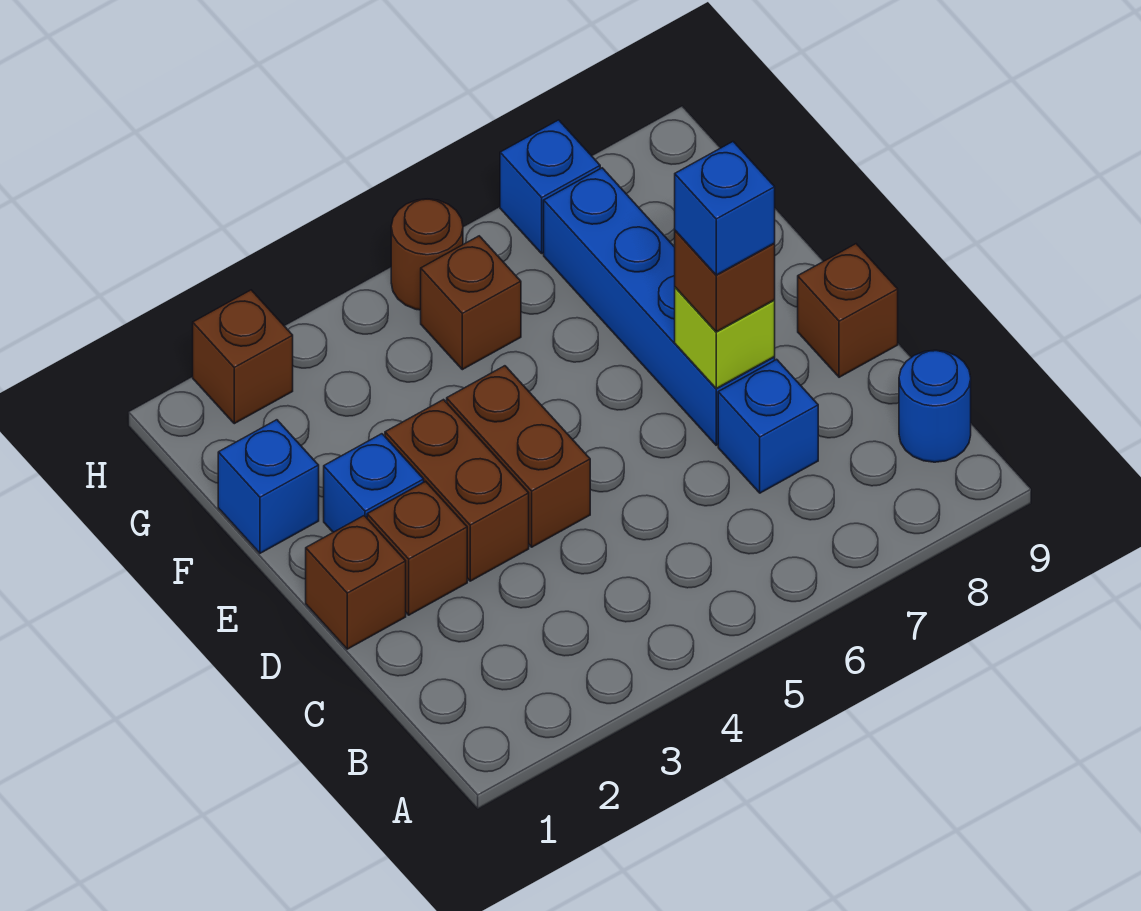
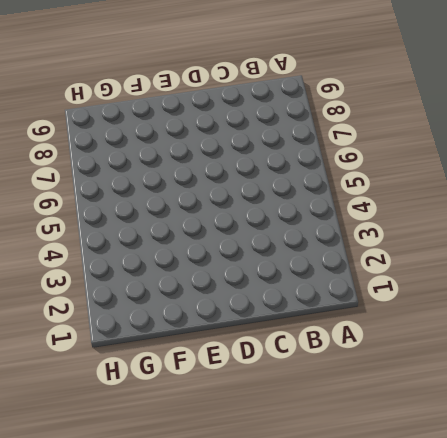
none -> blue 1x1 round brick [899,350,971,462]
none -> blue 1x1 brick [718,359,818,493]
none -> brown 1x1 brick [306,516,406,649]

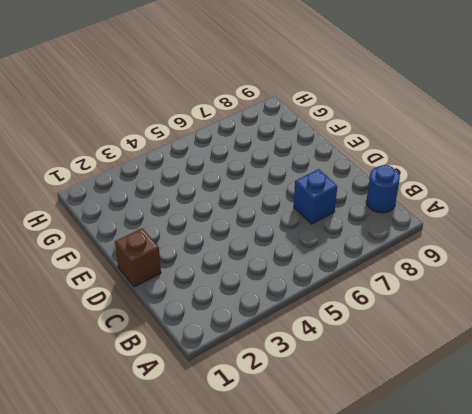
none -> brown 1x1 brick [367,481,467,615]
none -> brown 1x2 brick [385,400,529,581]
none -> brown 1x2 brick [447,366,590,547]

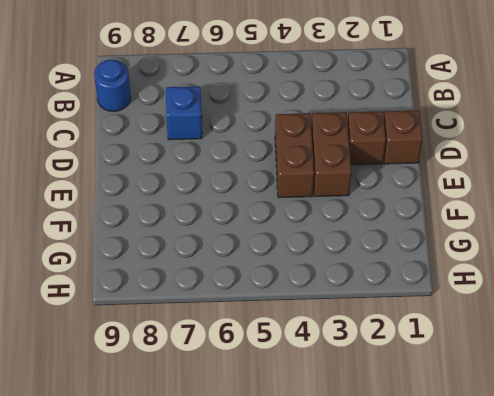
none -> blue 1x4 brick [544,168,775,445]
none -> brown 1x1 brick [798,244,898,377]
none -> blue 1x1 brick [324,434,424,532]

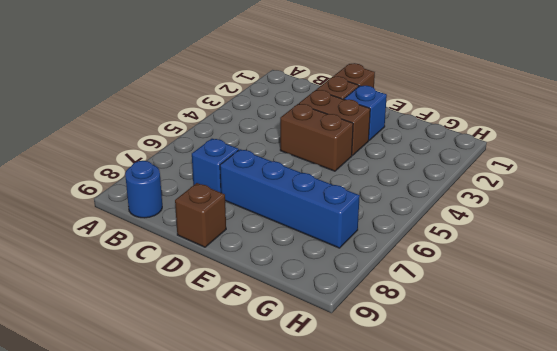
none -> blue 1x1 brick [218,420,319,553]
none -> brown 1x1 brick [421,236,521,370]
none -> brown 1x1 brick [193,290,293,424]

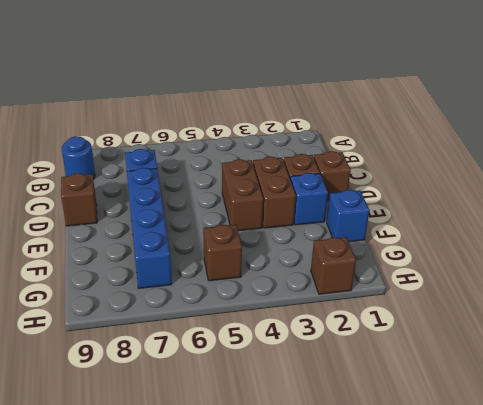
none -> brown 1x1 round brick [391,199,463,310]
none -> blue 1x1 brick [500,120,600,253]
none -> lime 1x1 brick [675,287,775,388]

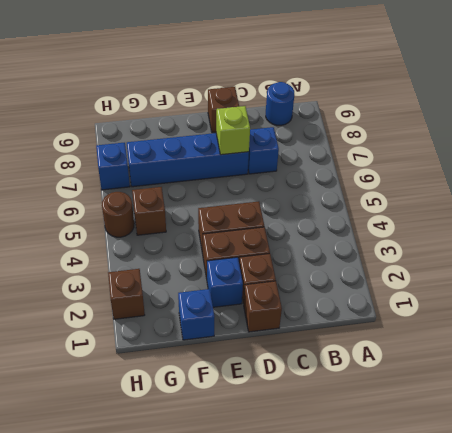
none -> brown 1x1 brick [675,231,775,332]
none -> blue 1x1 brick [675,142,775,275]

